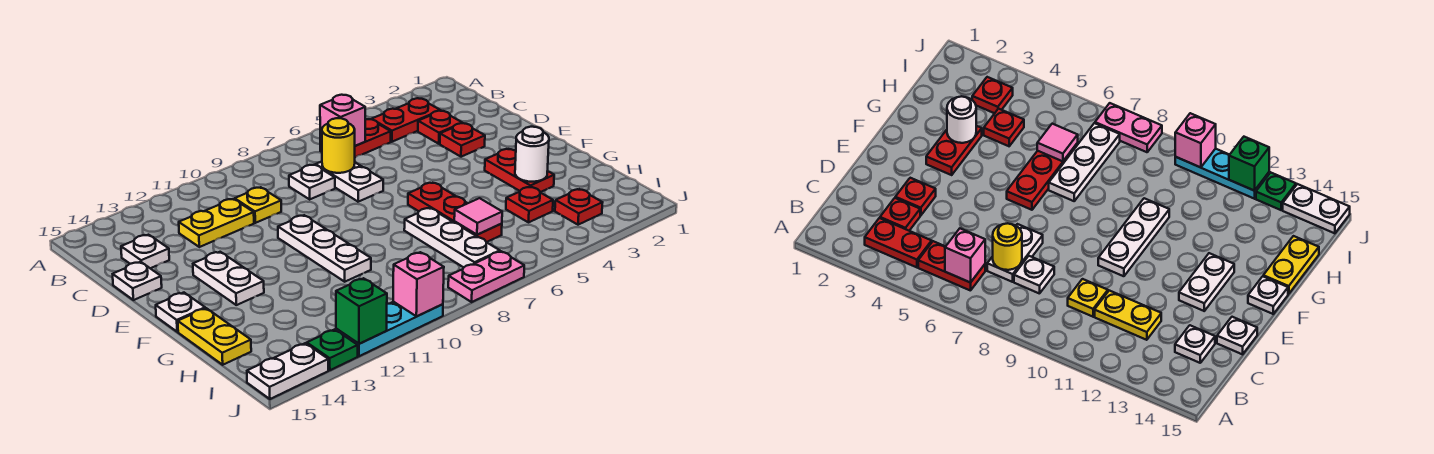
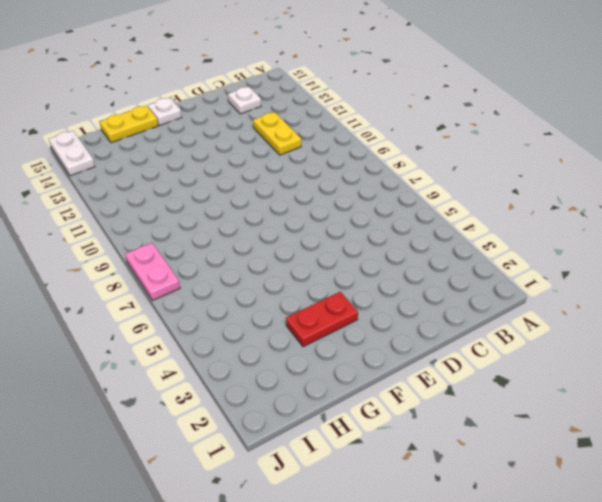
none -> red 1x2 plate [372,98,441,142]
none -> red 1x2 plate [320,119,391,157]
none -> red 1x1 plate [418,111,462,144]

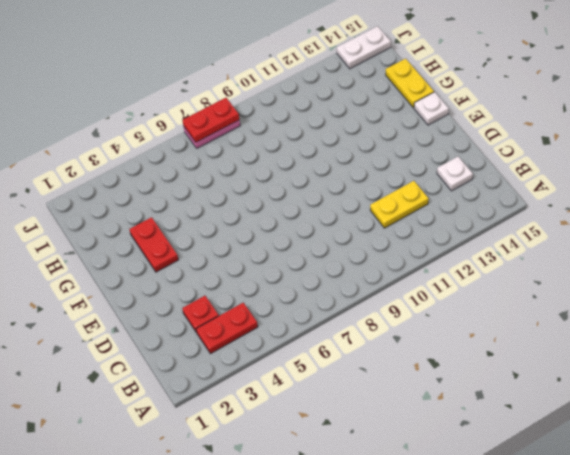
red 1x2 plate [183,98,239,142] -> red 1x2 plate moved to [320,119,391,157]
none -> white 1x2 plate [316,162,383,202]
none -> white 1x1 plate [289,165,335,199]
none -> yellow 1x1 plate [235,187,281,223]

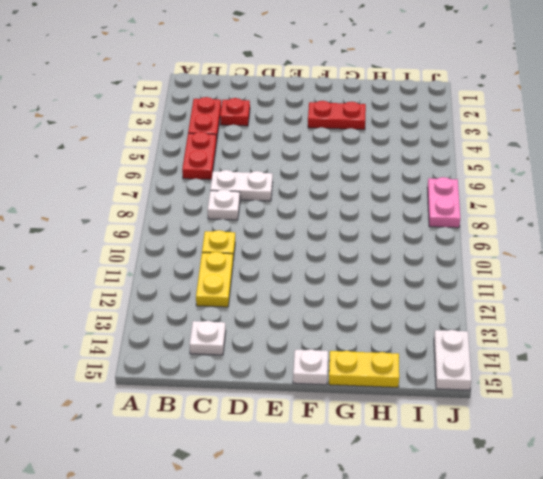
none -> red 1x1 plate [440,123,485,157]
none -> white 1x1 plate [113,262,162,300]
none -> white 1x3 plate [278,215,371,282]

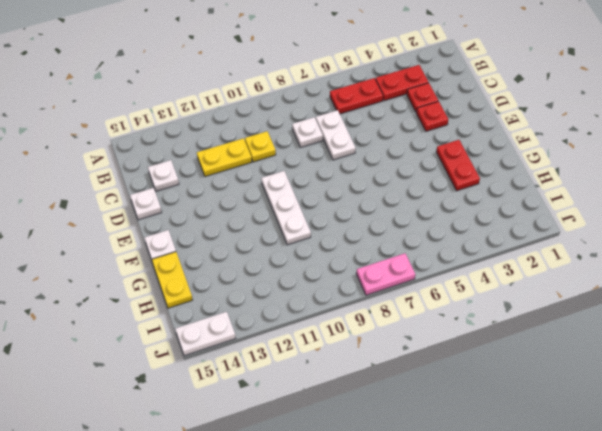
none -> white 1x2 plate [193,252,264,305]
none -> red 1x3 plate [408,183,502,242]
none -> white 1x3 plate [404,208,500,267]

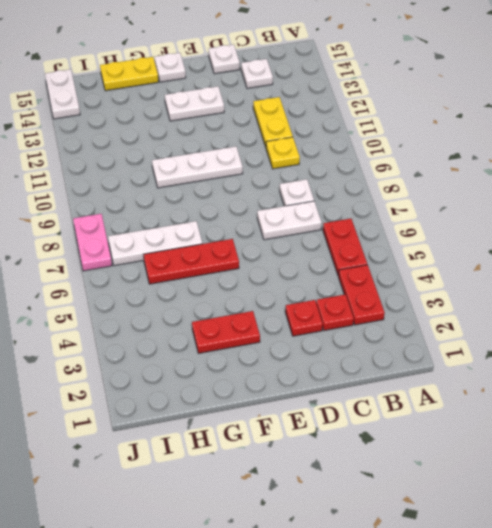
none -> red 1x1 plate [506,187,553,222]
none -> red 1x1 plate [555,189,603,225]
none -> cyan 1x3 plate [336,302,443,356]

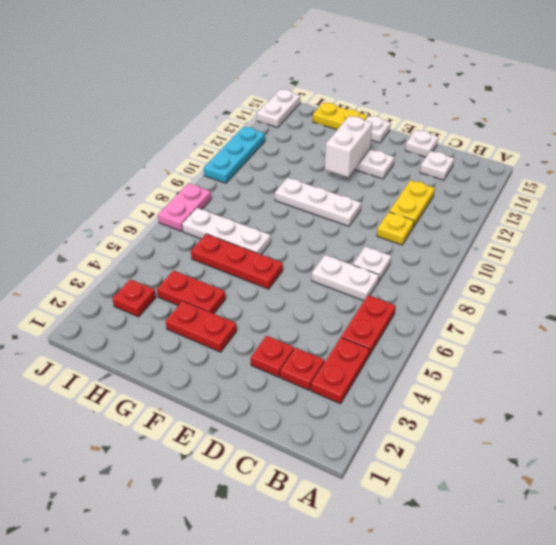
white 1x2 brick [325,116,372,177] -> none
red 1x2 plate [157,270,225,314] -> red 1x1 plate [506,187,553,222]
none -> green 1x1 plate [307,329,358,370]
none -> pink 1x1 brick [320,95,365,146]
none -> yellow 1x1 round brick [322,118,355,173]

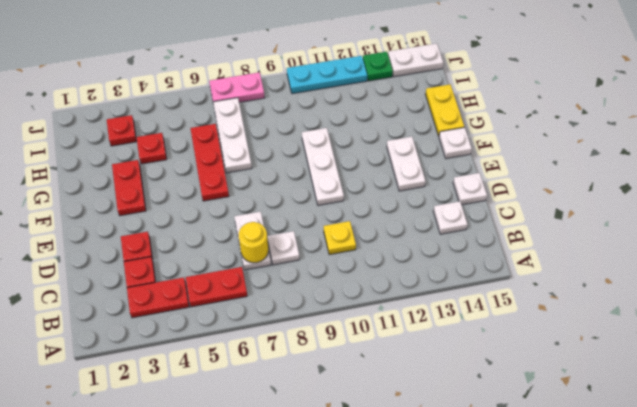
none -> yellow 1x2 plate [179,199,254,247]
none -> pink 1x1 brick [320,95,365,146]
none -> white 1x1 round brick [515,127,549,182]

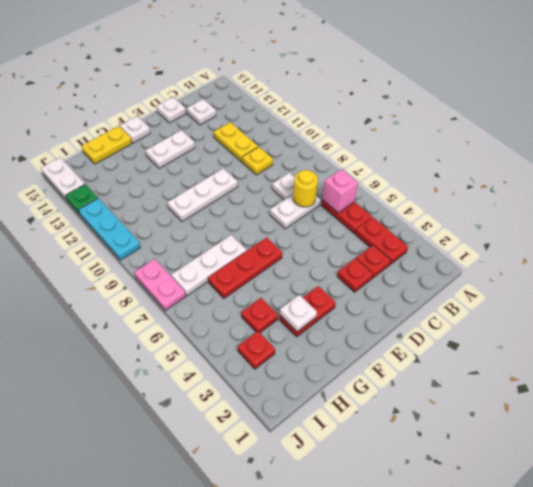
white 1x1 plate [280,295,317,332] -> white 1x1 round brick [515,127,549,182]
none -> pink 1x1 tile [454,198,502,235]
none -> pink 1x1 brick [393,252,444,316]
none -> green 1x1 brick [336,278,387,344]

